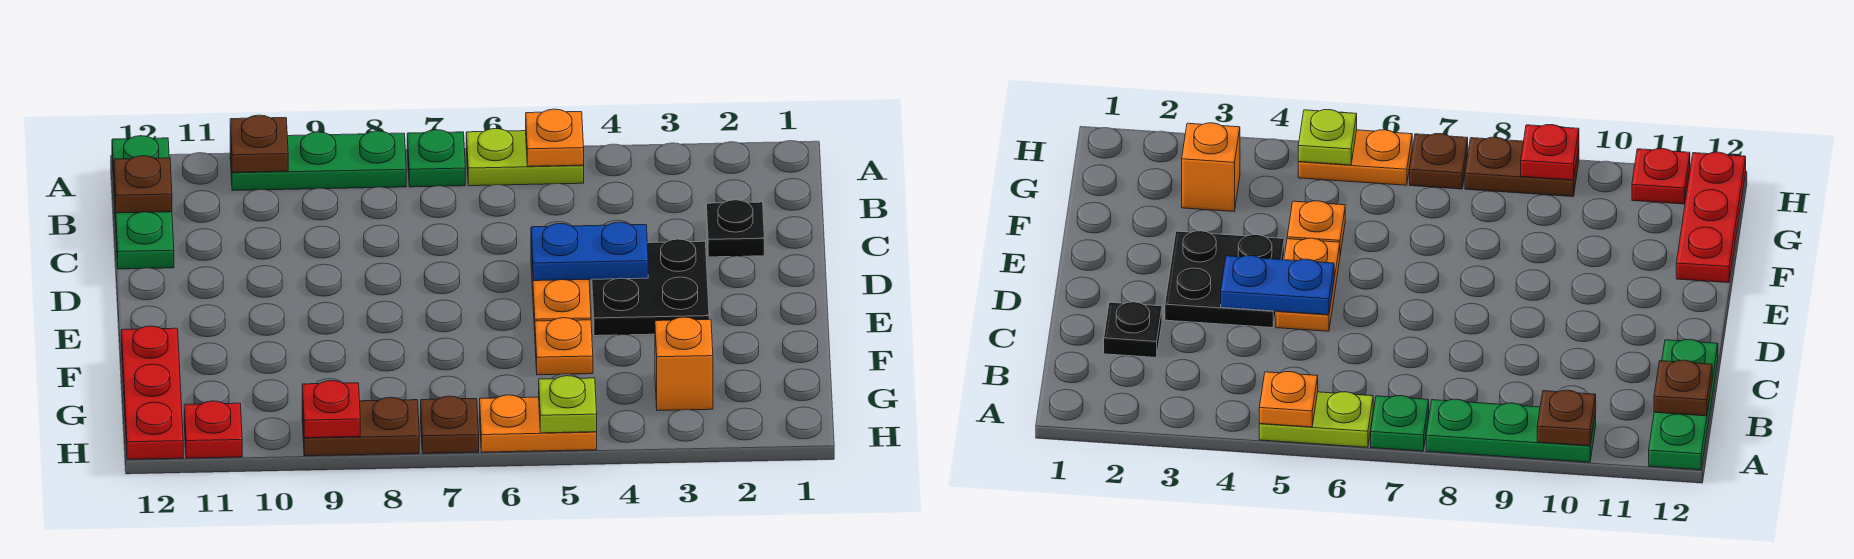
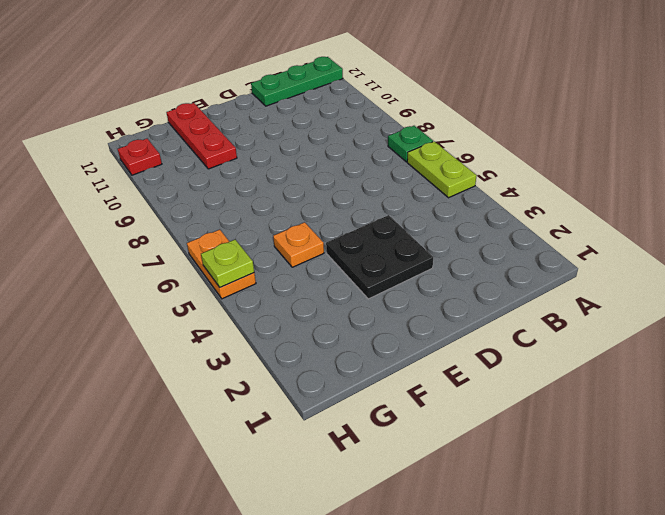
red 1x3 plate [166,103,237,169] -> red 1x3 plate turned to [121,326,183,459]
none -> green 1x3 plate [230,131,406,191]
none -> black 1x1 plate [706,200,764,257]
none -> orange 1x2 plate [531,252,591,330]

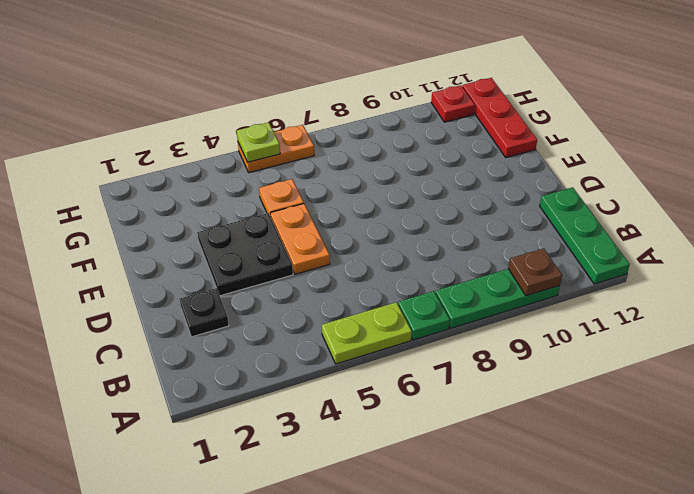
none -> orange 1x1 brick [655,317,713,411]
none -> brown 1x1 plate [421,396,479,453]
none -> brown 1x2 plate [302,397,419,456]

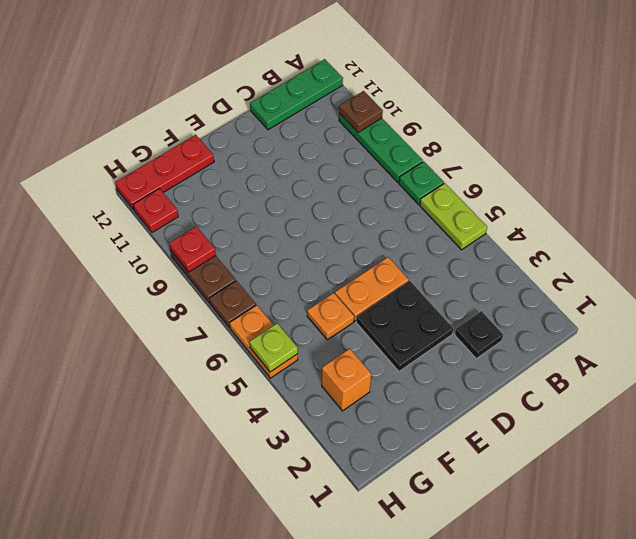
none -> orange 1x1 plate [526,109,584,166]
none -> brown 1x1 plate [114,156,172,213]
none -> blue 1x2 plate [531,222,648,281]

